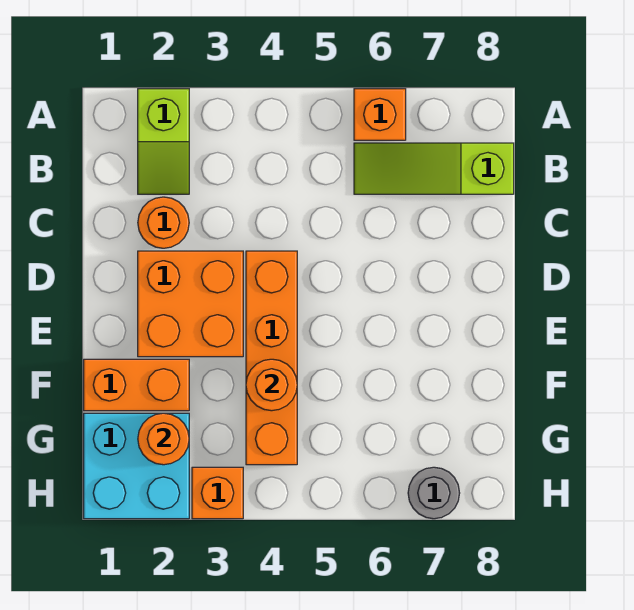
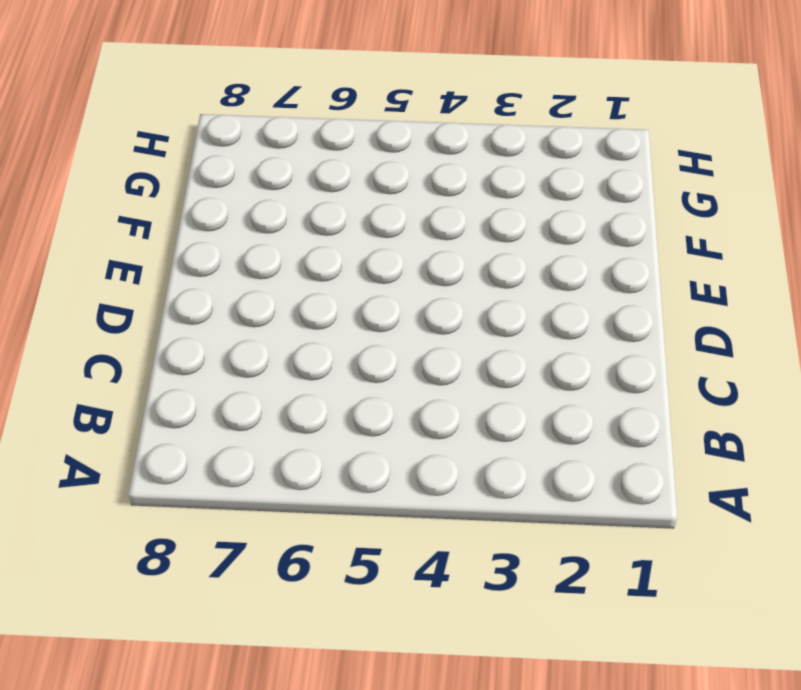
none -> lime 1x2 slope [138,89,189,194]
none -> orange 1x1 brick [354,89,406,140]
none -> lime 1x3 slope [354,143,514,194]

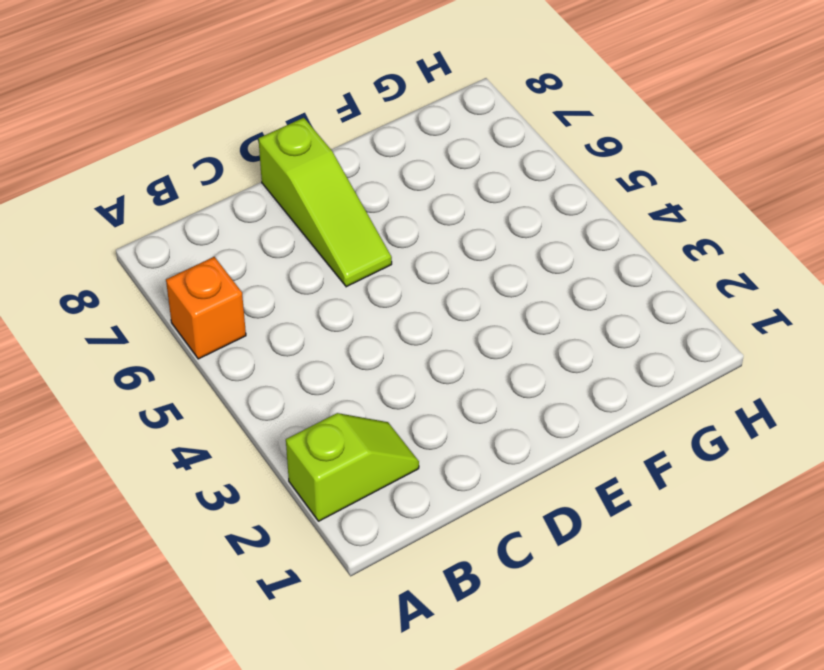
lime 1x3 slope [259,118,392,287] -> lime 1x3 slope moved to [354,143,514,194]
none -> orange 1x1 round brick [138,197,189,248]
none -> orange 2x2 brick [138,251,243,357]
none -> orange 1x4 brick [246,251,297,465]

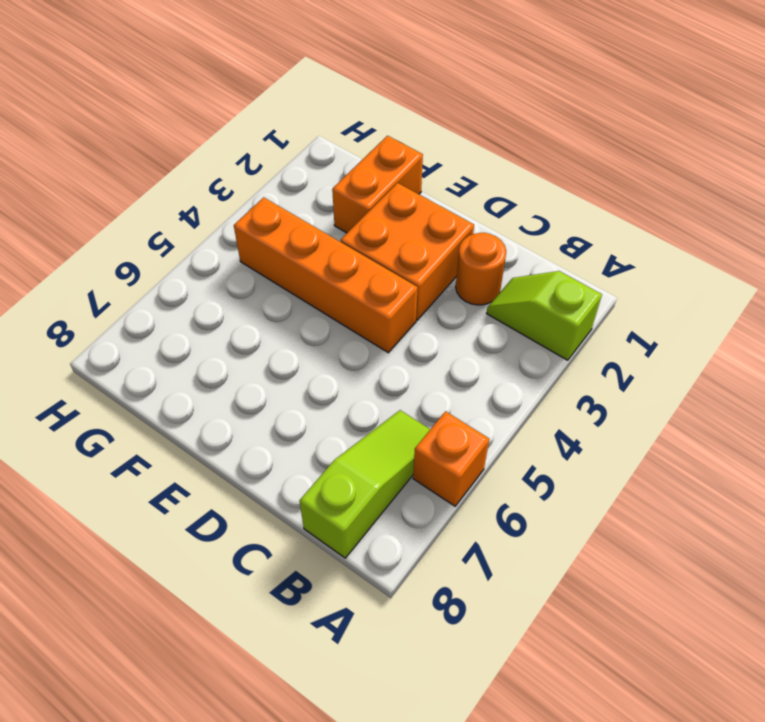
none -> cyan 2x2 brick [84,413,189,519]
none -> orange 1x1 brick [192,467,243,519]
none -> grey 1x1 round brick [408,467,460,519]

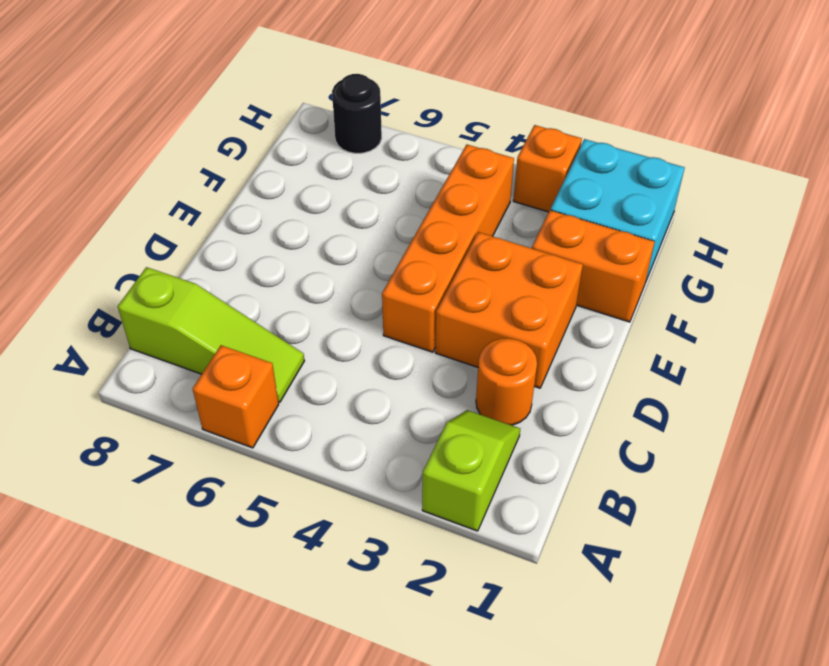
black 1x1 round brick [332,74,382,153] -> grey 1x1 round brick [408,467,460,519]
none -> orange 1x1 round brick [246,359,297,411]
none -> orange 1x1 round brick [138,413,189,465]

